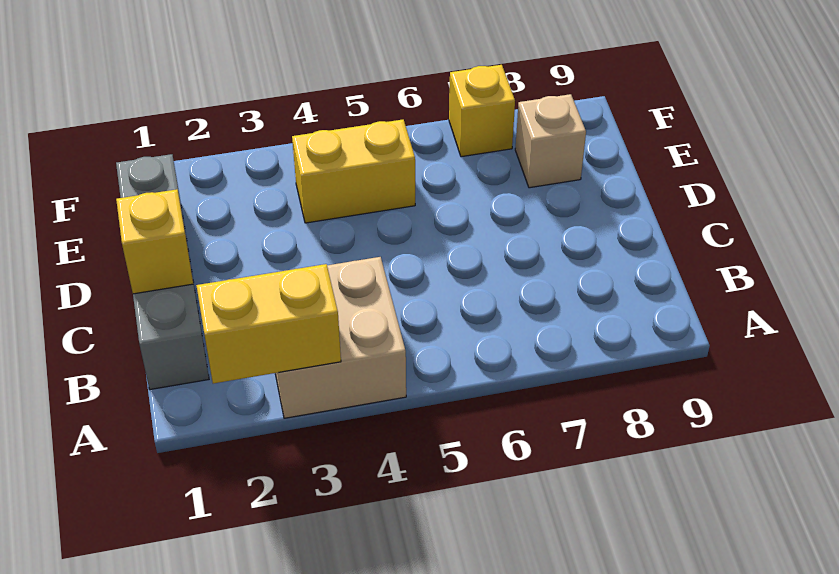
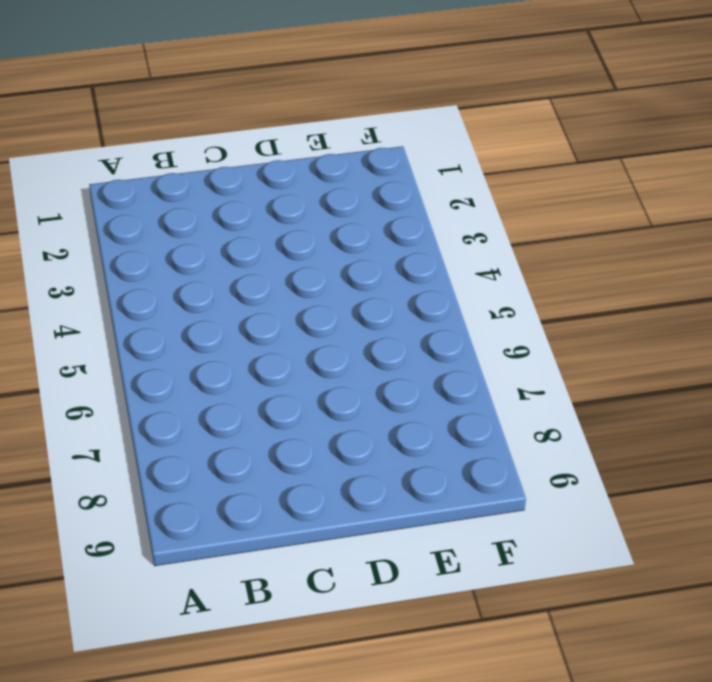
none -> tan 2x2 brick [275,257,406,418]
none -> grey 1x4 brick [116,154,209,390]

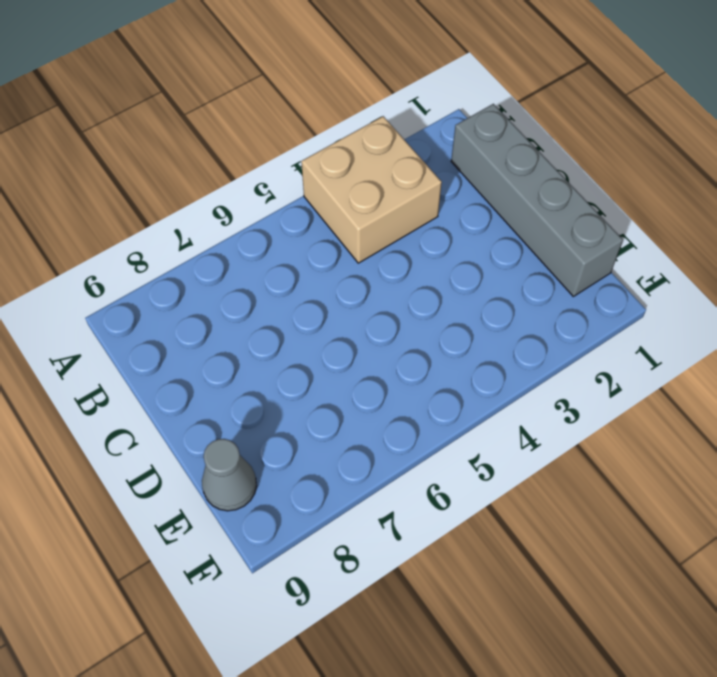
grey 1x1 cone [202,439,257,511] -> none
none -> yellow 1x2 brick [292,120,415,223]
none -> tan 1x1 brick [515,94,586,188]

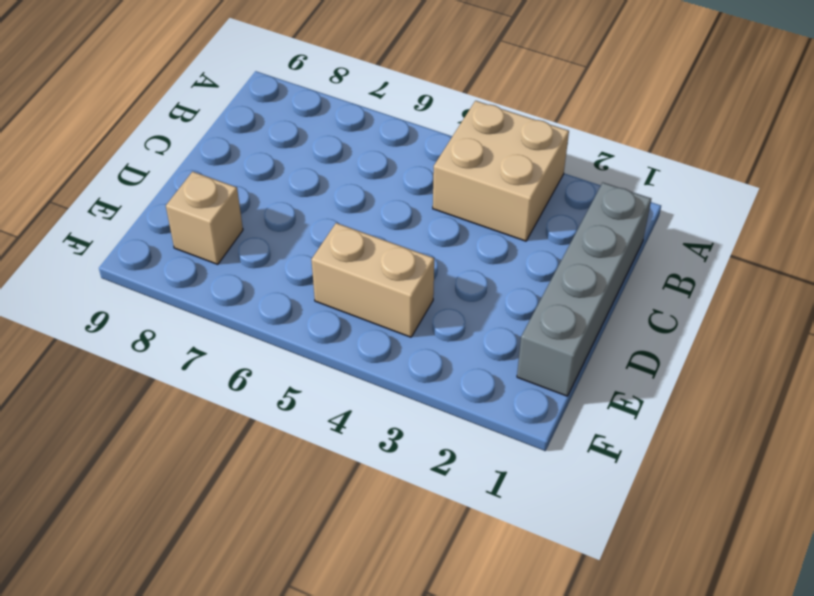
tan 1x2 brick [311,223,434,337] -> yellow 1x2 brick [292,120,415,223]
none -> yellow 1x1 brick [449,65,515,157]
none -> yellow 1x2 brick [196,264,341,384]

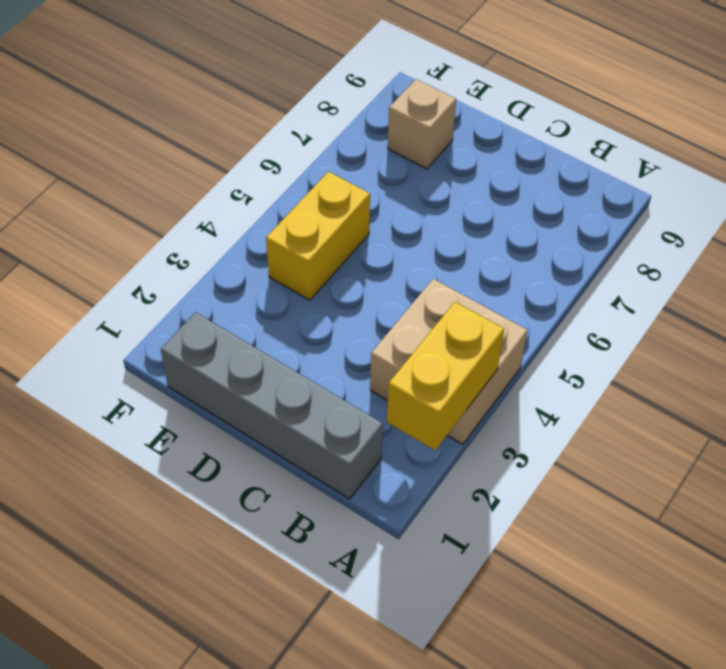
none -> yellow 1x1 brick [449,65,515,157]
none -> yellow 1x1 brick [116,189,193,294]

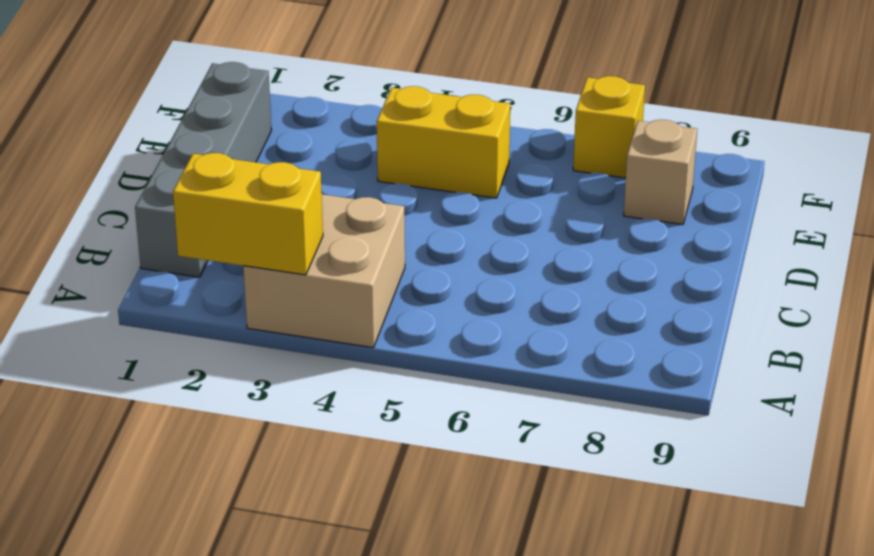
none -> yellow 1x1 brick [116,189,193,294]

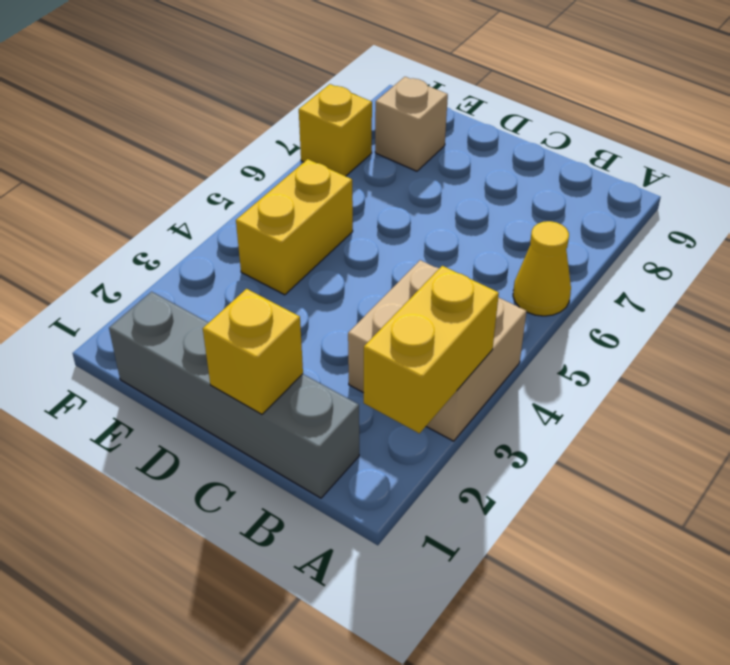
yellow 1x1 cone [513,221,571,316] -> none

